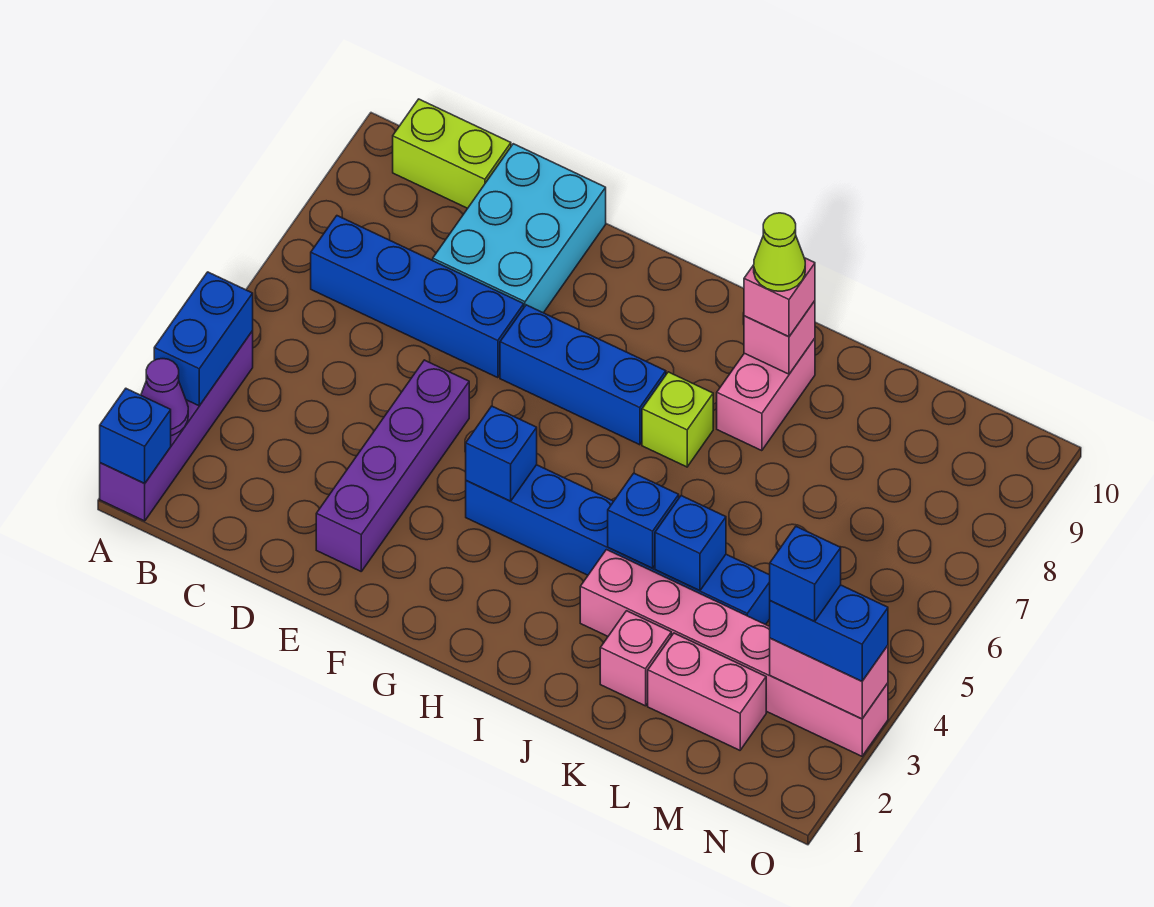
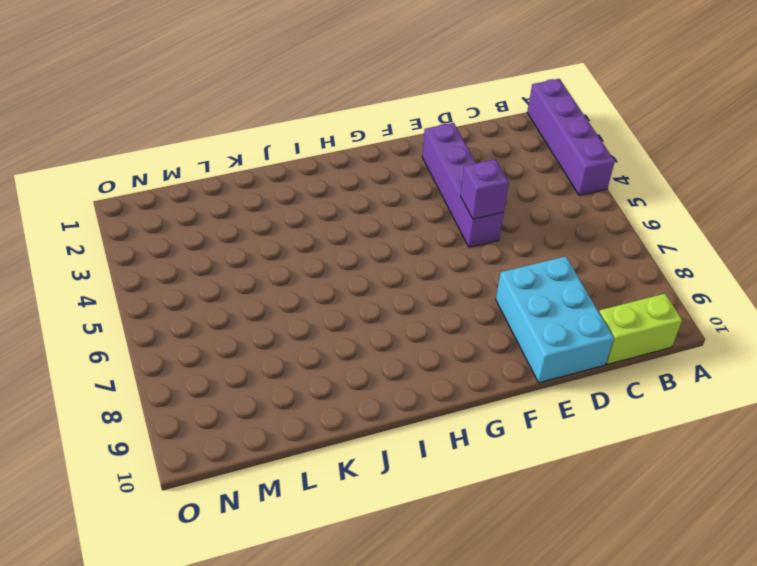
purple 1x1 brick [461,159,509,219] -> none
none -> blue 1x4 brick [311,216,524,378]
none -> blue 1x3 brick [500,305,666,445]
none -> blue 1x6 brick [466,465,770,625]

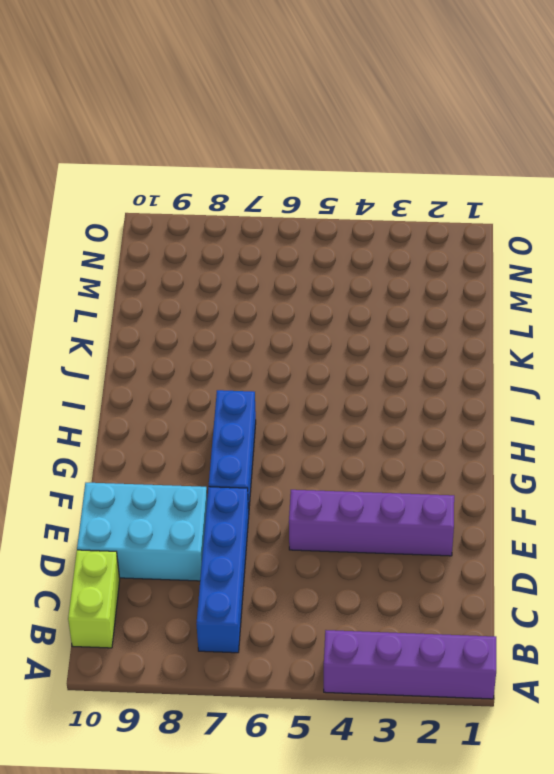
none -> blue 1x6 brick [466,465,770,625]
none -> lime 1x1 brick [642,372,713,467]
none -> pink 1x6 brick [580,550,888,756]

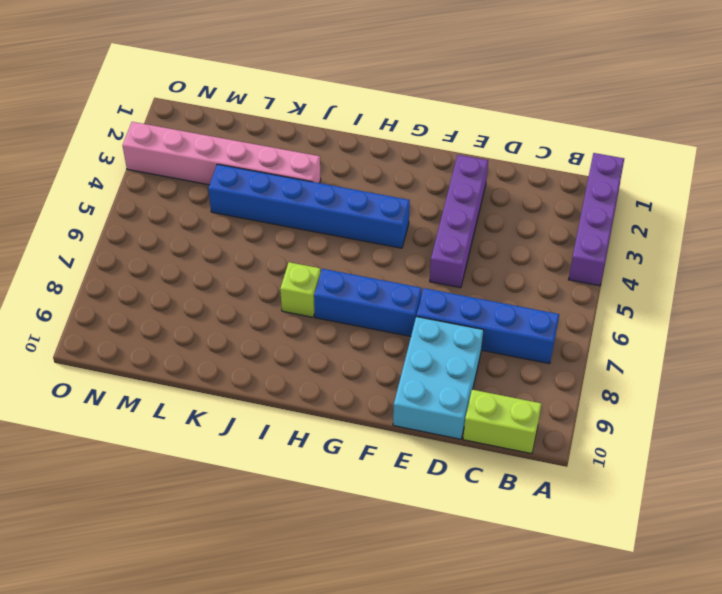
none -> pink 1x2 brick [717,338,815,451]
none -> pink 1x1 brick [600,611,671,706]
none -> pink 1x2 brick [648,633,766,750]

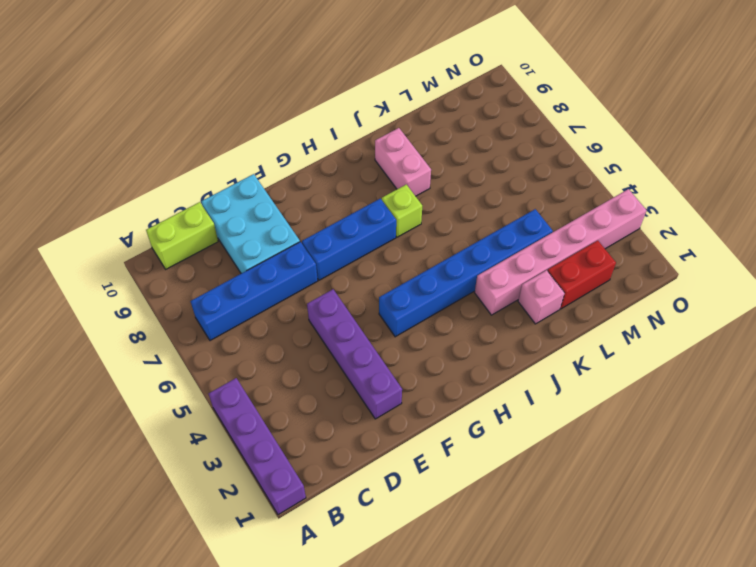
red 1x2 brick [548,241,616,309] -> pink 1x2 brick [648,633,766,750]
none -> blue 1x1 brick [100,389,171,483]
none -> purple 1x1 cone [141,359,188,436]
none -> blue 1x2 brick [154,272,253,406]

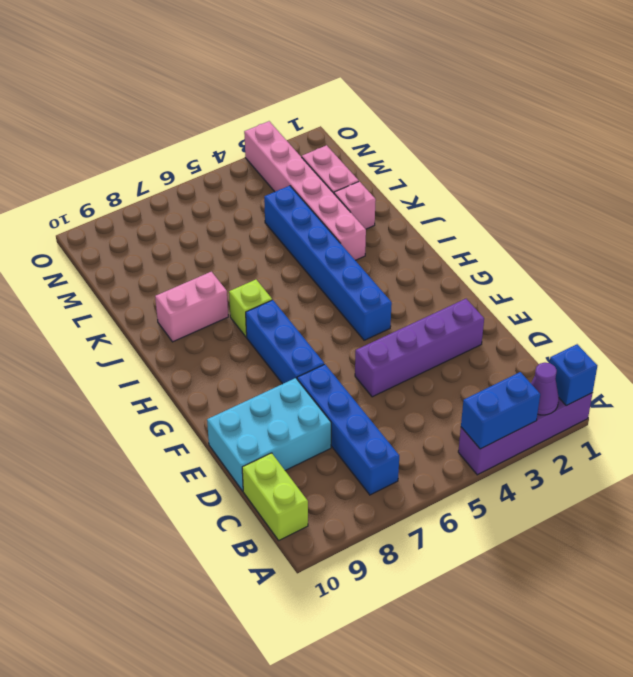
none -> blue 1x1 brick [466,406,537,501]
none -> blue 1x1 brick [608,473,679,568]
none -> pink 1x1 brick [744,301,815,374]

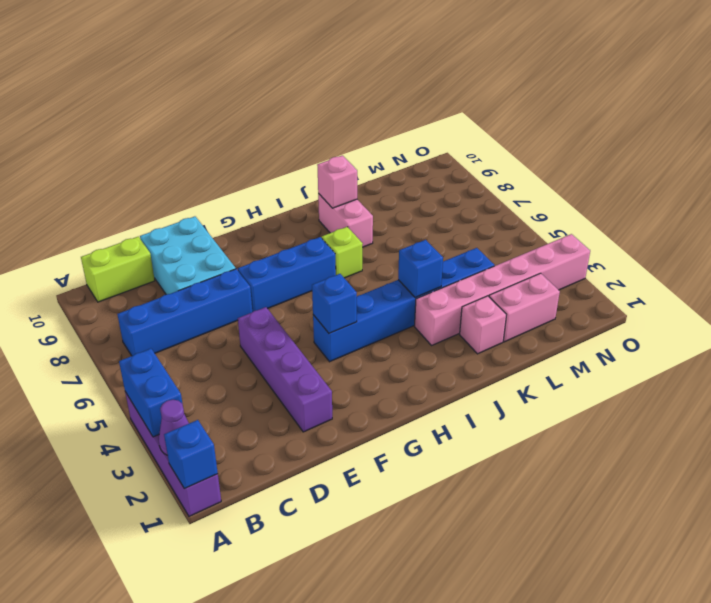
none -> blue 1x1 brick [655,495,726,591]
none -> pink 1x2 brick [770,638,888,719]
none -> pink 1x1 brick [744,258,815,337]

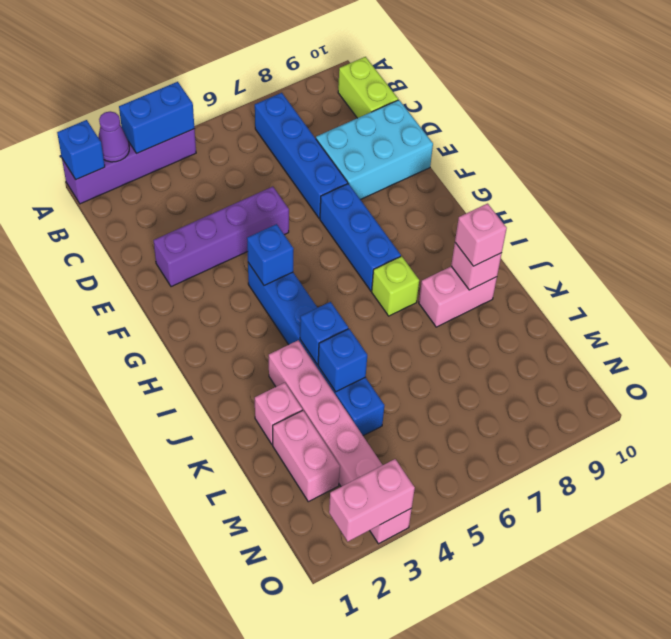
pink 1x2 brick [329,459,415,542] -> pink 1x2 brick turned to [770,638,888,719]
none -> blue 1x2 brick [770,585,888,681]
none -> lime 1x1 cone [754,213,805,291]
none -> blue 1x1 brick [770,527,841,621]

